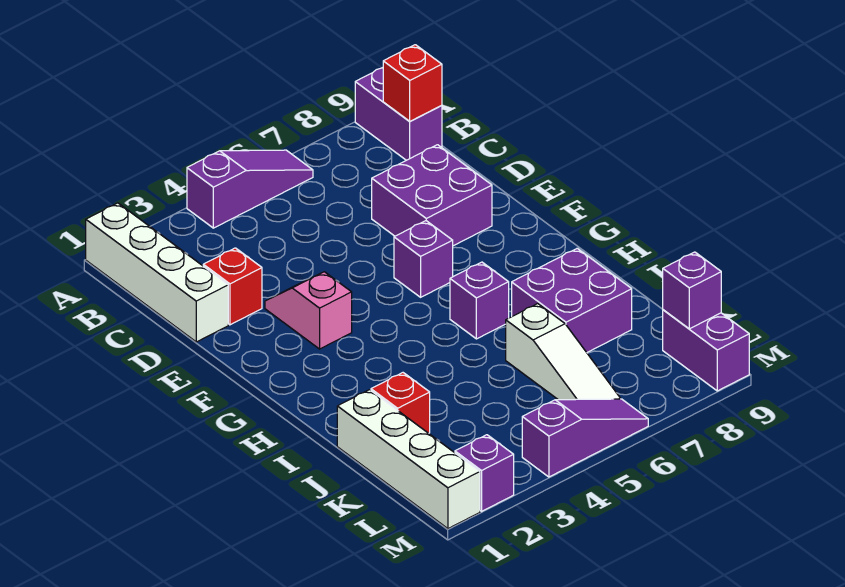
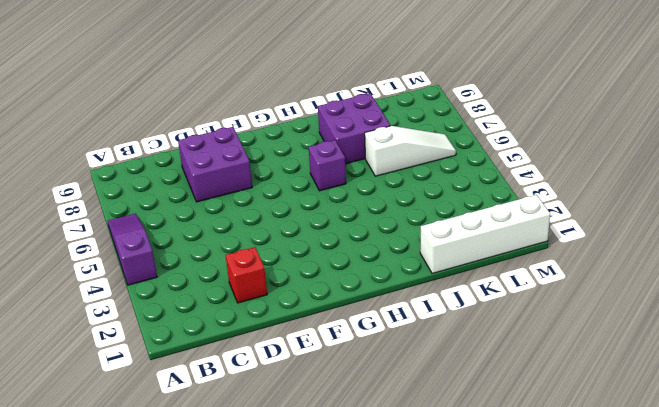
none -> white 1x4 brick [86,203,228,342]
none -> purple 1x2 brick [355,68,442,160]
none -> pink 1x2 slope [265,272,352,349]

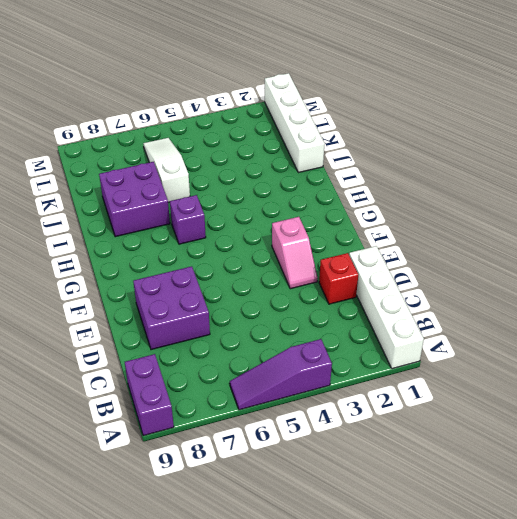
none -> purple 1x1 brick [394,221,453,297]
none -> red 1x1 brick [371,373,430,433]
none -> purple 1x2 brick [663,310,749,391]

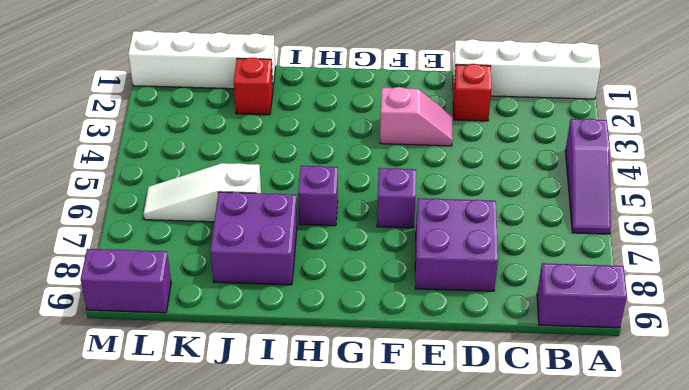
none -> purple 1x1 brick [455,435,514,511]
none -> purple 1x3 slope [522,399,648,477]
none -> red 1x1 brick [383,45,442,121]

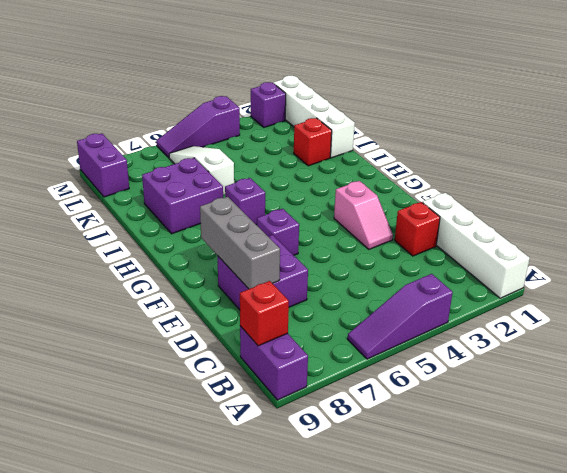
grey 1x3 brick [200,197,280,289] -> none
none -> purple 1x1 brick [663,252,721,329]

